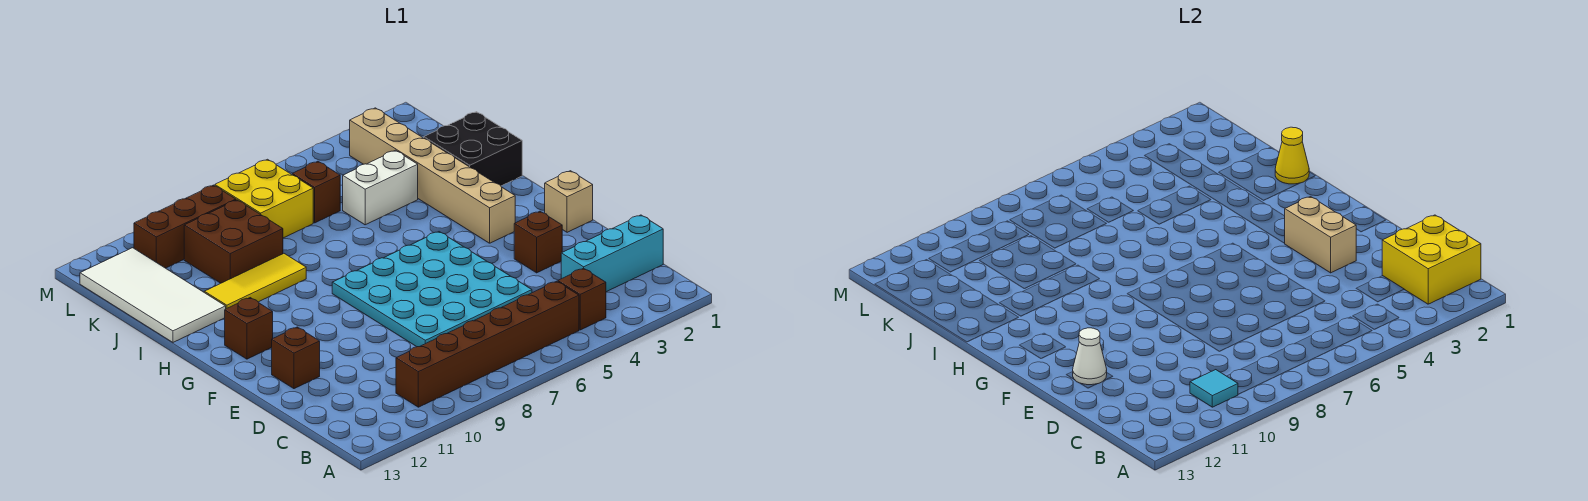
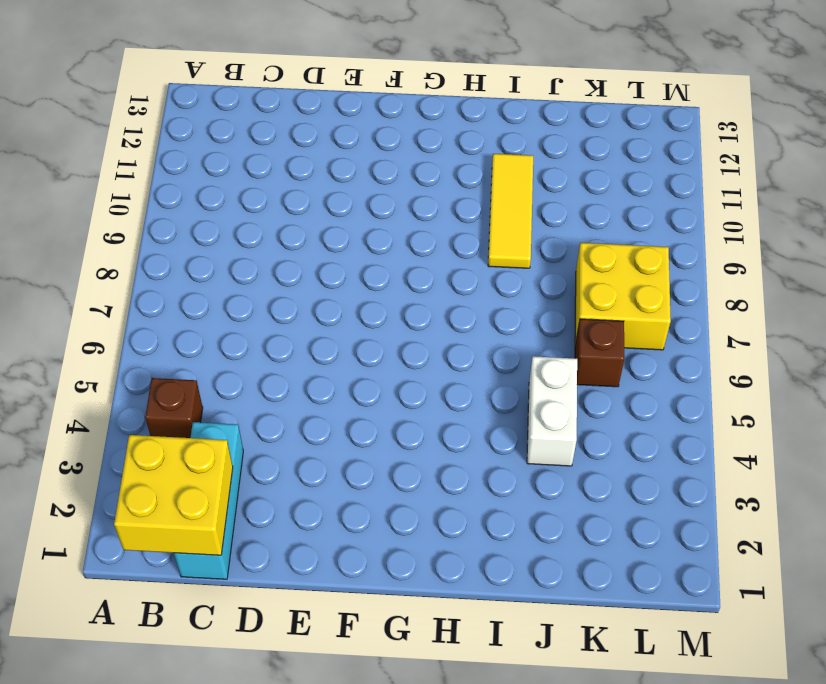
none -> brown 1x6 brick [396,281,579,407]
none -> cyan 4x4 plate [332,232,532,347]
none -> brown 1x1 brick [514,211,562,273]

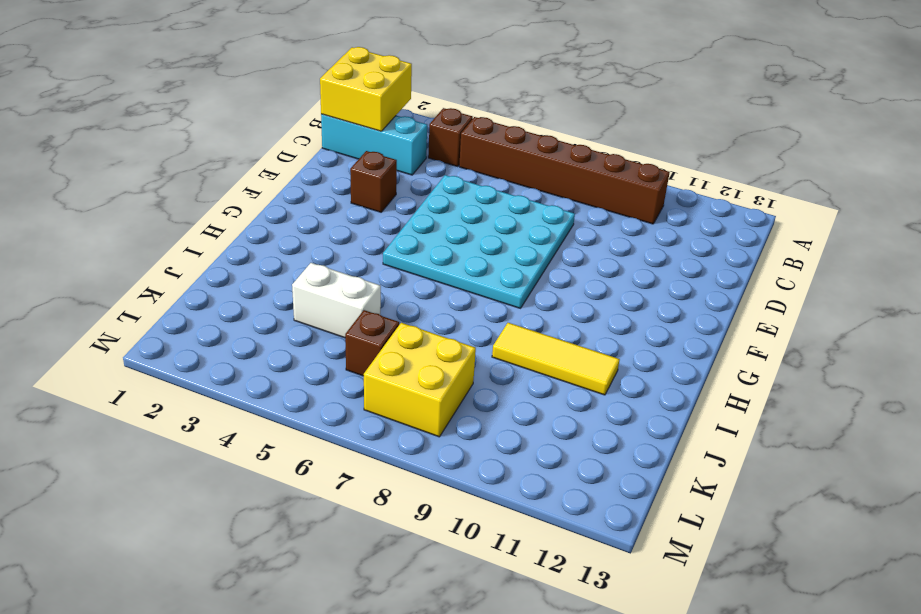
none -> brown 1x1 brick [272,327,320,389]
none -> tan 1x1 brick [545,171,593,232]
none -> tan 1x6 brick [350,108,515,243]

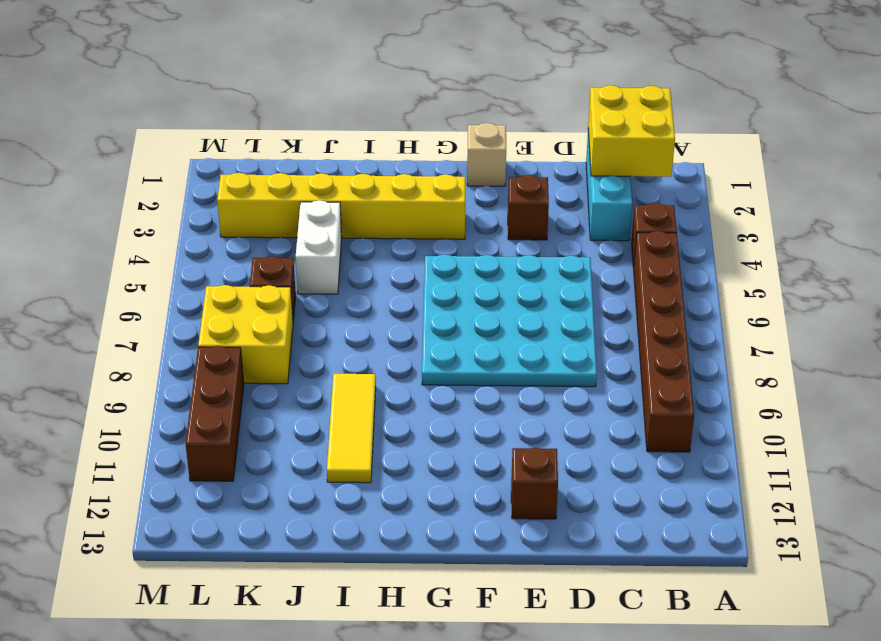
yellow 1x6 brick [217,173,466,239] -> tan 1x6 brick [350,108,515,243]
none -> brown 1x1 brick [225,298,273,359]
none -> black 2x2 brick [424,112,522,186]
none -> white 2x4 tile [80,248,226,342]

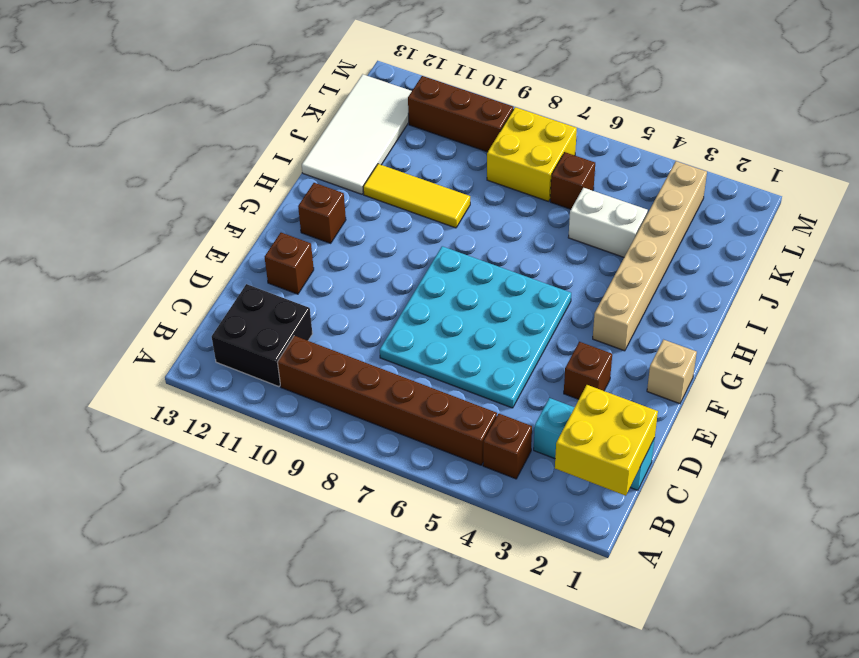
black 2x2 brick [212,284,313,387] -> black 2x2 brick moved to [424,112,522,186]
none -> brown 2x2 brick [184,200,283,283]
none -> cyan 1x1 tile [1190,370,1238,407]
none -> tan 1x2 brick [1284,197,1356,273]

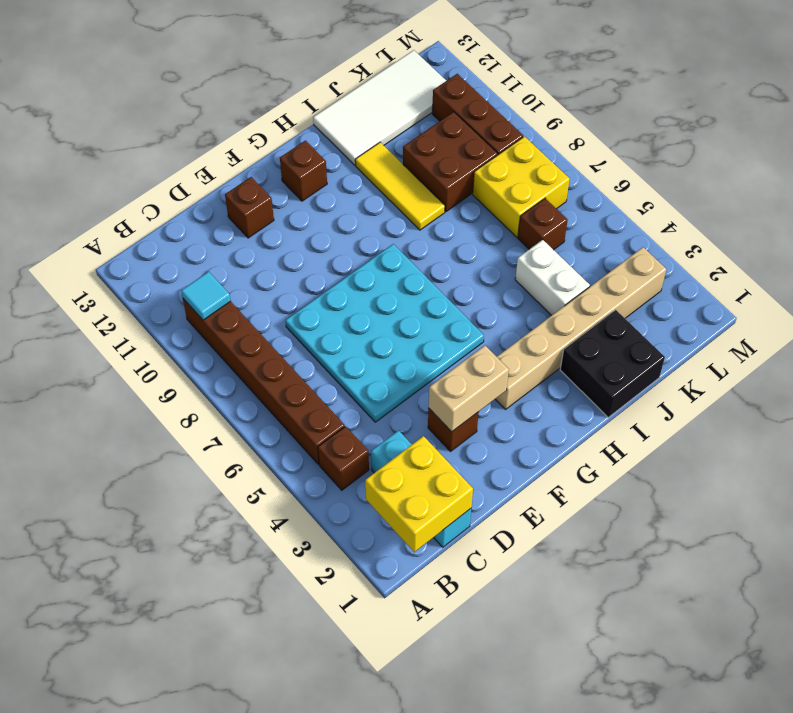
none -> tan 1x1 brick [545,171,593,232]
none -> white 1x1 cone [1073,328,1107,385]
none -> yellow 1x1 cone [1275,127,1309,184]

